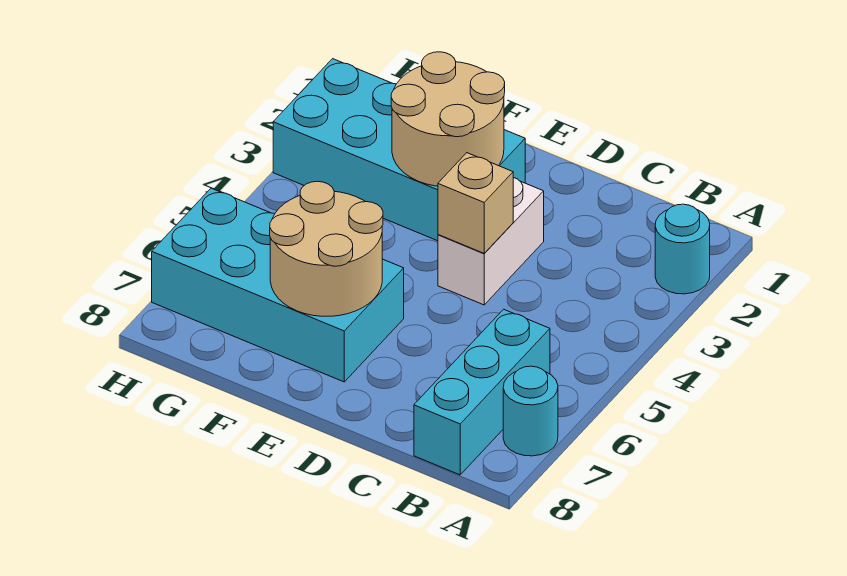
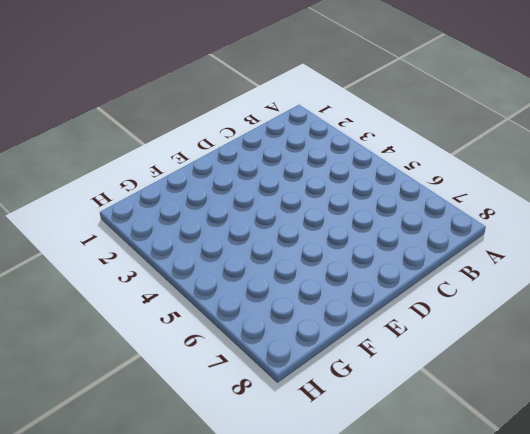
none -> cyan 1x1 round brick [655,204,710,294]
none -> cyan 1x1 round brick [503,366,558,456]

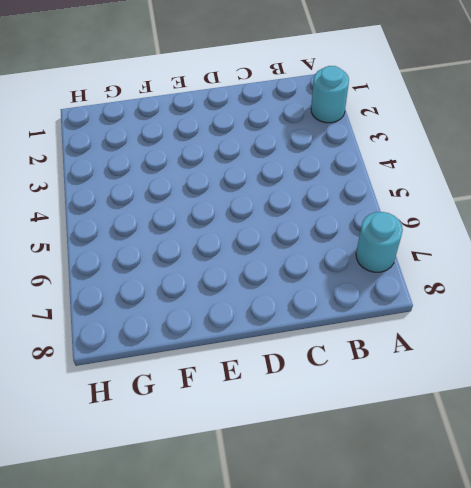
none -> cyan 1x3 brick [414,309,550,475]
none -> white 1x2 brick [438,177,544,305]

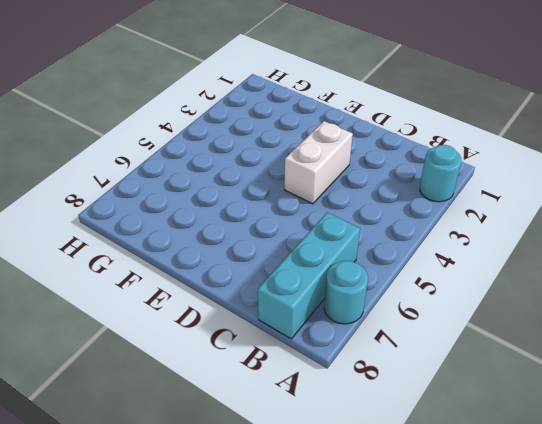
none -> cyan 2x4 brick [273,59,525,241]
none -> cyan 2x4 brick [152,188,404,382]

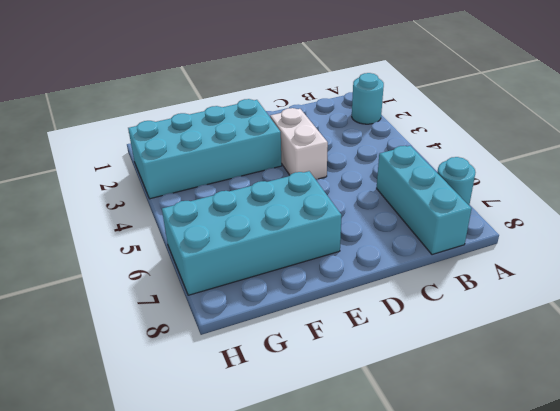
none -> tan 1x1 brick [438,153,513,253]
none -> tan 2x2 round brick [391,52,505,186]

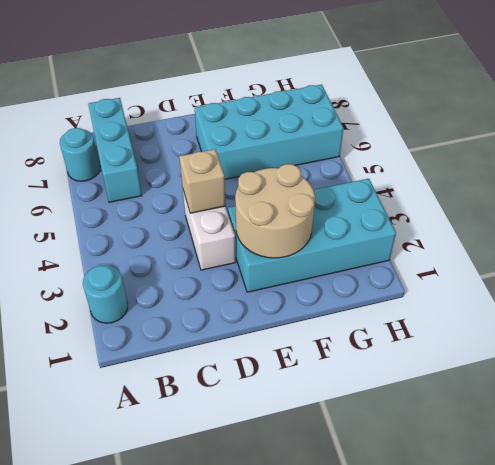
none -> tan 2x2 round brick [270,181,383,316]

